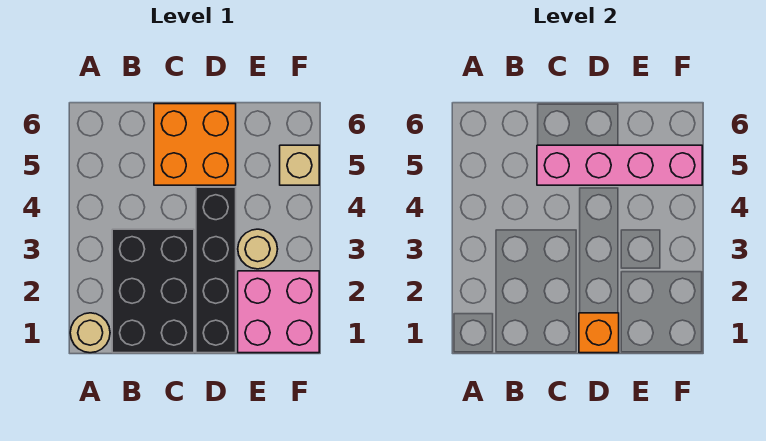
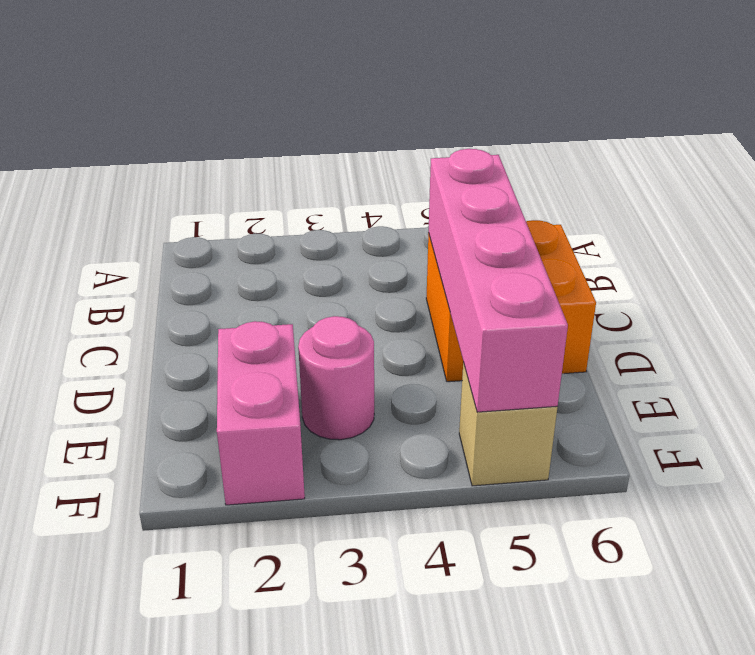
pink 1x2 brick [217,321,305,505] -> pink 2x2 brick [238,271,319,353]
pink 1x1 round brick [298,316,374,440] -> tan 1x1 round brick [238,229,278,269]
none -> tan 1x1 round brick [70,313,110,353]
none -> black 2x3 brick [112,229,194,353]

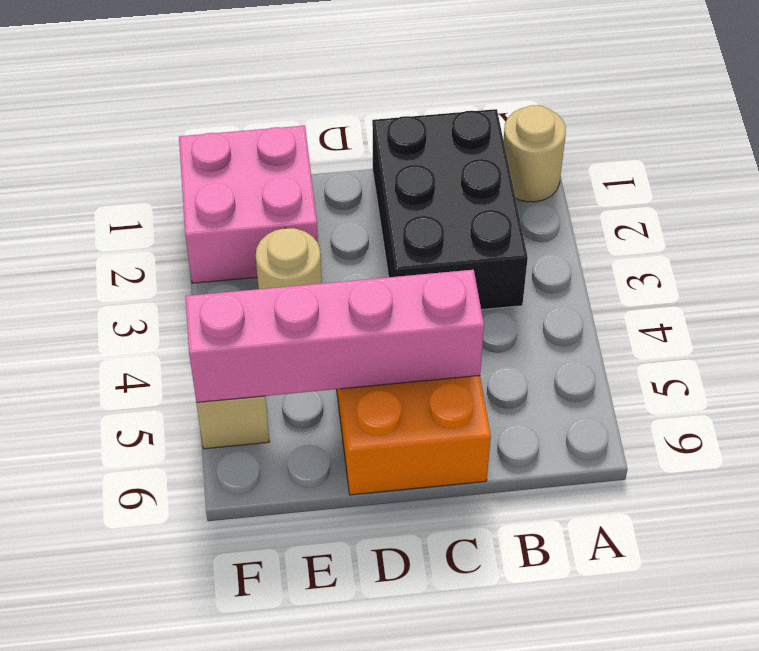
none -> black 1x4 brick [196,187,236,353]
none -> orange 1x1 brick [579,313,619,353]

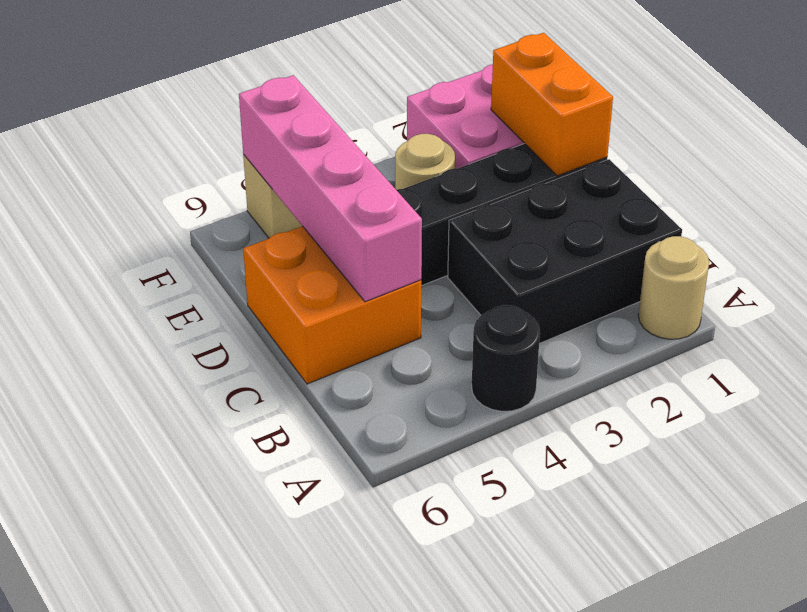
black 1x1 round brick [472,305,540,411] -> none
orange 1x2 brick [491,33,613,176] -> orange 1x1 brick [579,313,619,353]

